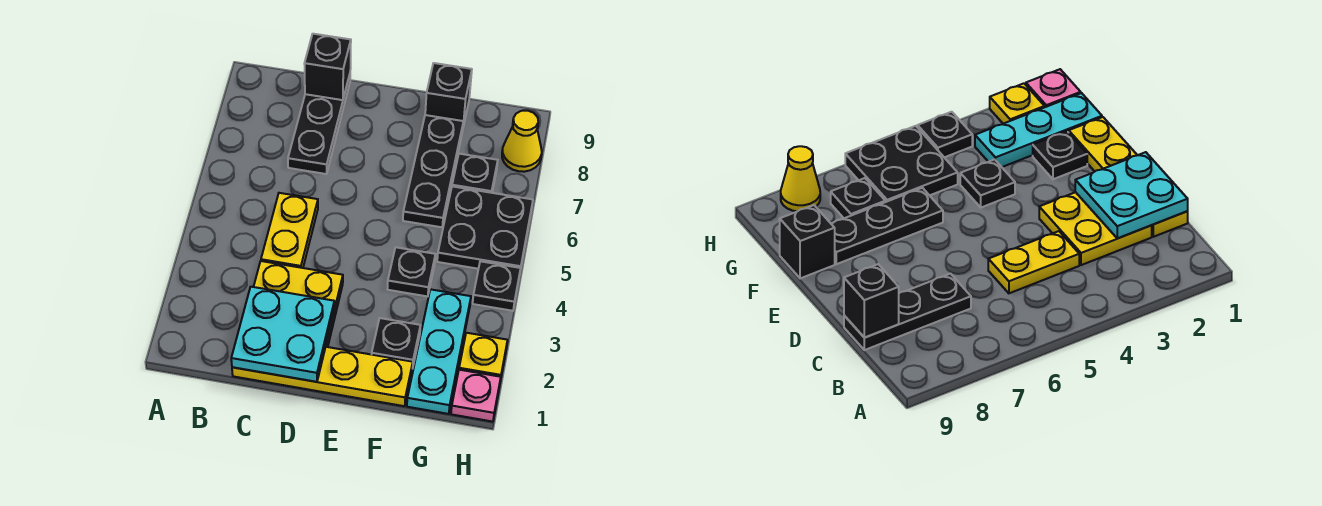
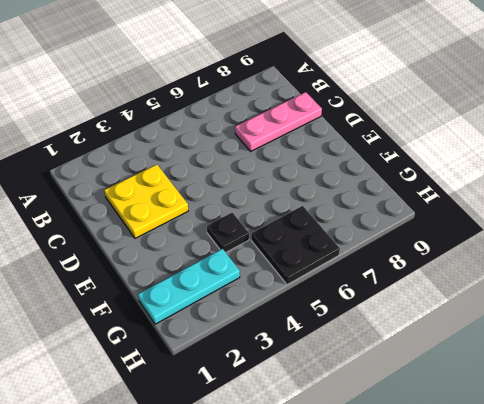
pink 1x3 plate [235,92,322,151] -> black 1x3 plate [288,75,350,174]
none -> yellow 1x4 plate [232,347,413,406]
none -> yellow 1x2 plate [261,193,318,268]
none -> black 1x1 plate [372,318,421,369]

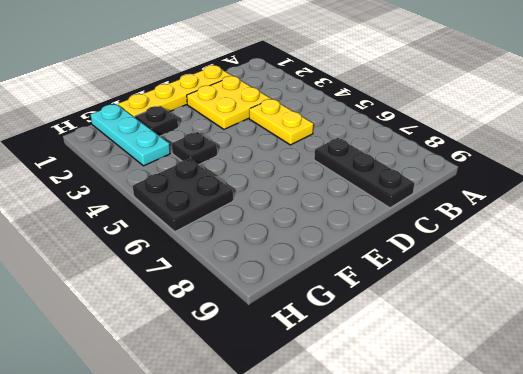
none -> black 1x3 plate [403,115,464,227]
none -> black 1x1 brick [425,63,472,127]
none -> black 1x1 plate [452,154,498,193]

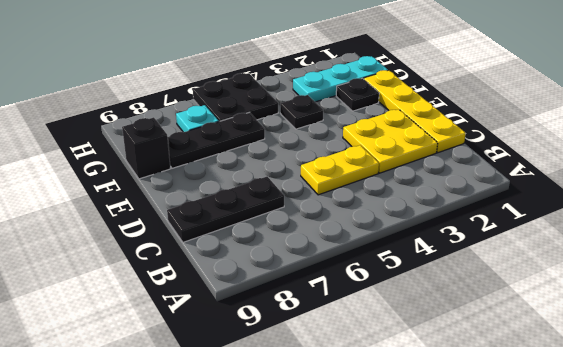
cyan 1x1 plate [176,105,219,132] -> black 1x1 plate [452,154,498,193]
none -> pink 1x1 plate [451,370,501,422]
none -> yellow 1x1 plate [459,333,507,381]
none -> black 1x1 plate [473,261,521,311]

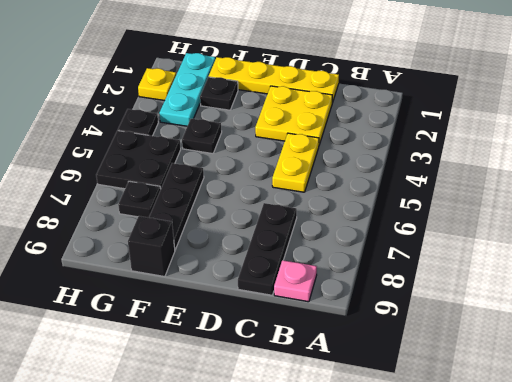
pink 1x1 plate [274,260,317,302] -> pink 1x1 plate moved to [451,370,501,422]
none -> yellow 1x1 cone [502,111,542,172]
none -> cyan 2x2 plate [231,287,334,382]
none -> black 1x1 brick [304,34,351,100]

